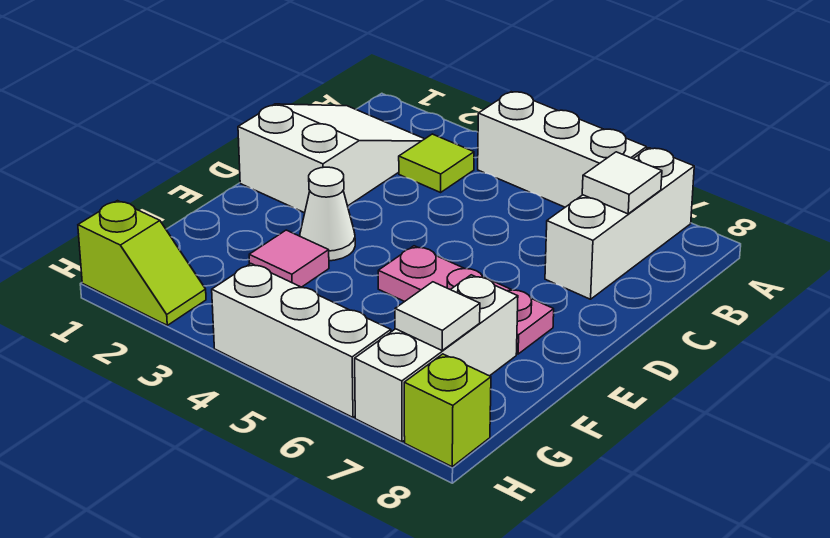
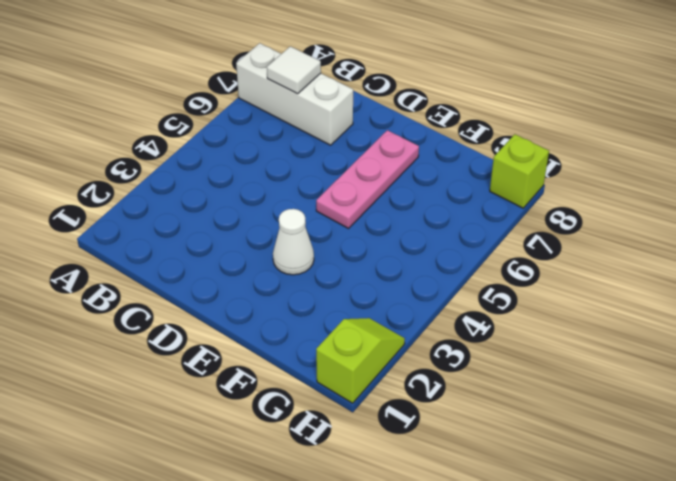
none -> white 1x3 brick [478,92,647,207]
none -> white 2x3 slope [238,104,424,213]
none -> lime 1x1 tile [399,134,474,192]

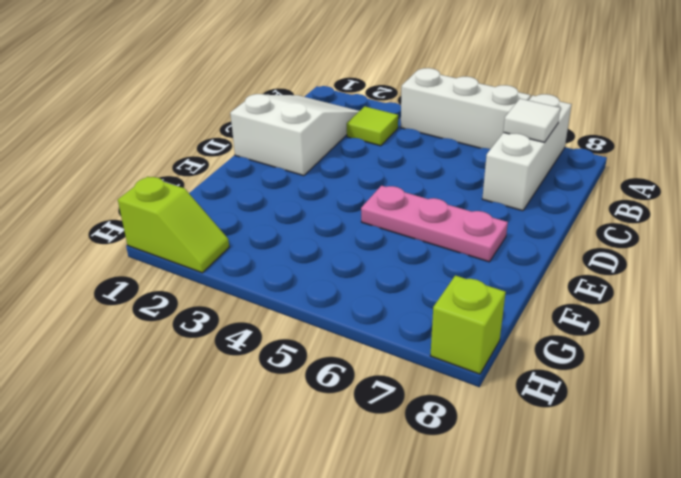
none -> white 1x1 cone [300,167,355,261]
none -> pink 1x1 tile [249,230,329,287]
none -> white 1x3 brick [355,275,518,442]

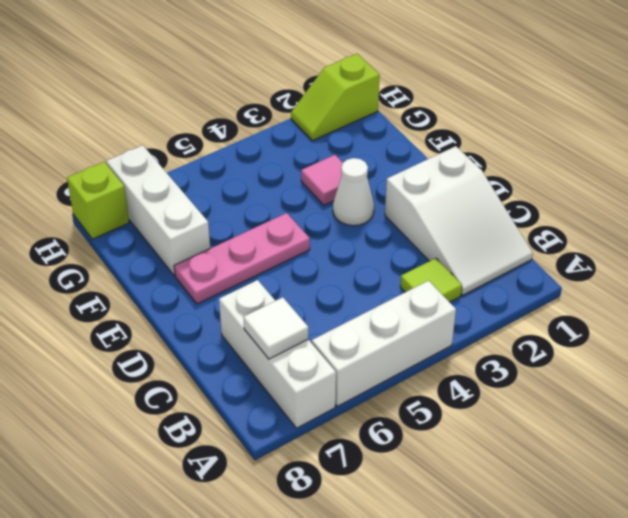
none -> white 1x3 brick [212,264,391,417]
none -> white 1x1 tile [395,282,480,350]

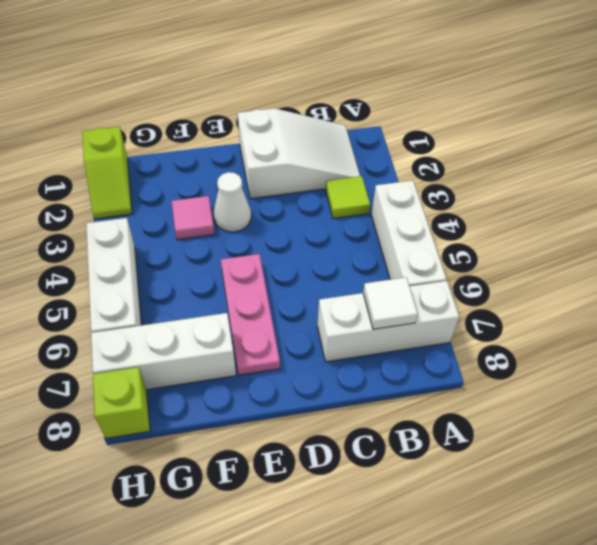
none -> white 1x1 tile [395,282,480,350]

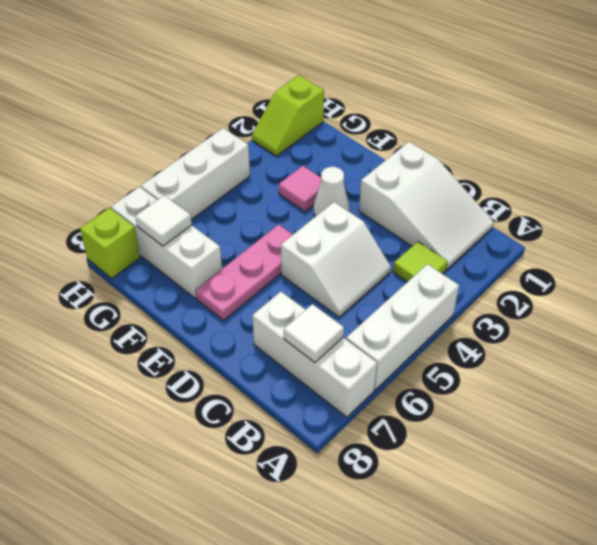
white 2x2 slope [281,202,391,317] -> none

